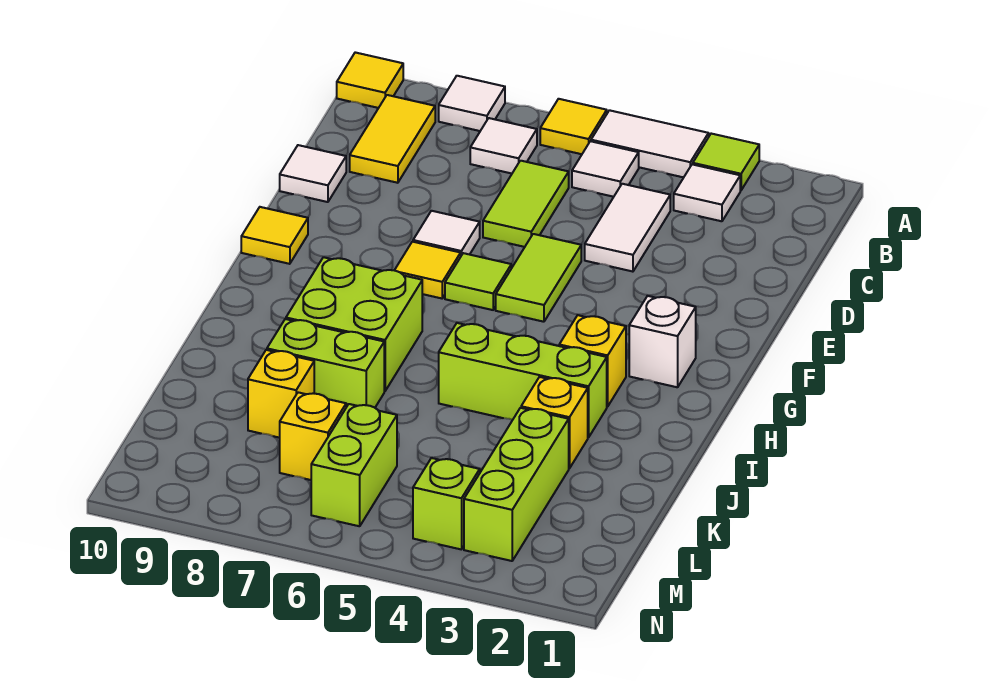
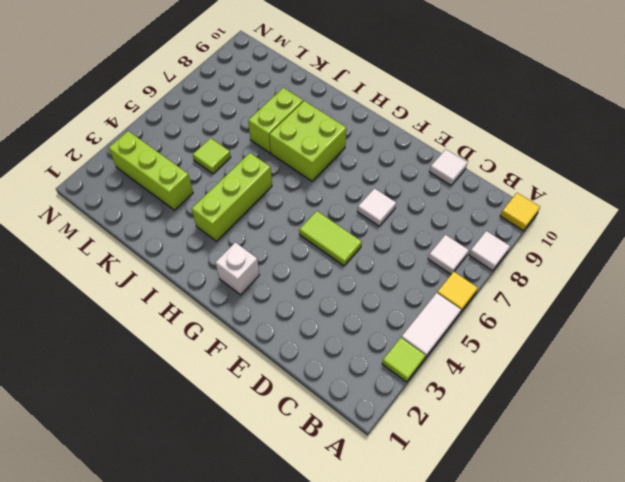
lime 1x1 tile [193,138,231,174] -> lime 1x1 tile moved to [445,253,511,310]
none -> white 1x1 tile [674,164,740,221]
none -> white 1x1 tile [572,141,639,197]
none -> yellow 1x2 tile [350,95,435,183]

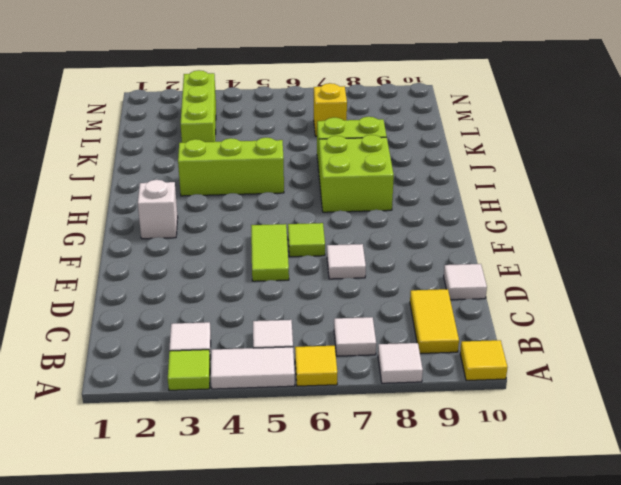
none -> white 1x2 tile [585,184,670,272]
none -> lime 1x2 tile [483,161,569,247]
none -> yellow 1x1 tile [394,242,461,298]

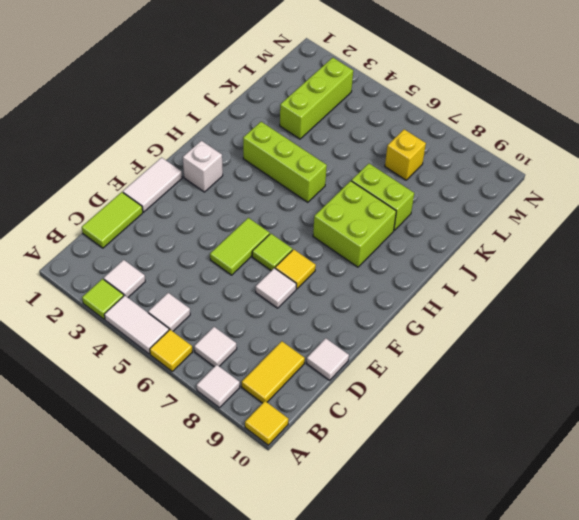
lime 1x2 tile [82,192,143,248] -> lime 1x2 tile moved to [483,161,569,247]
white 1x2 tile [123,158,182,212] -> white 1x2 tile moved to [585,184,670,272]
none -> yellow 1x1 tile [241,207,308,264]
none -> yellow 1x1 brick [559,315,626,407]
none -> yellow 1x1 brick [521,377,588,468]

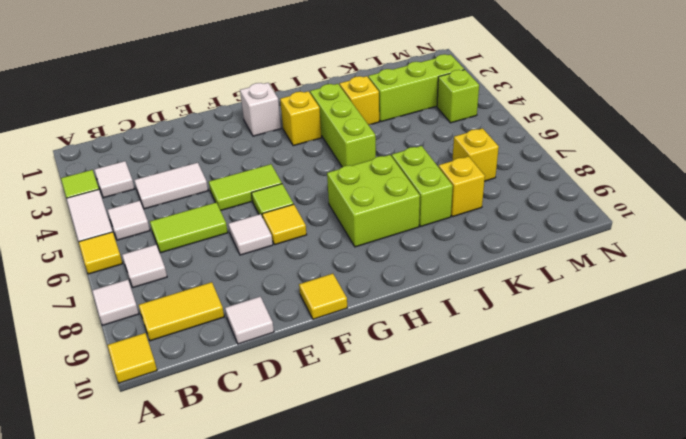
none -> lime 1x2 brick [311,404,397,526]

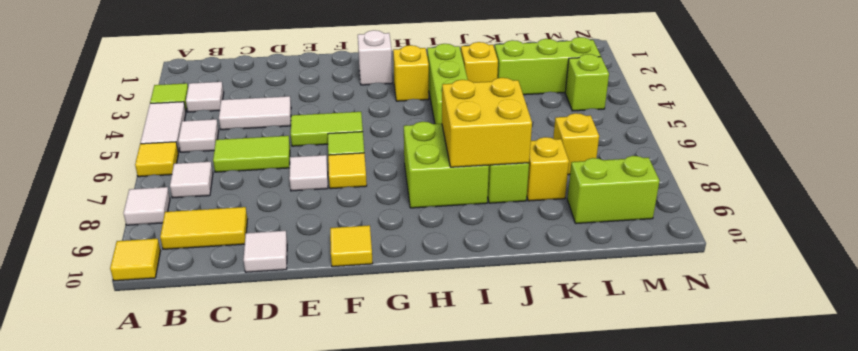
yellow 2x2 brick [442,78,532,167] -> none
lime 1x2 brick [567,156,659,224] -> lime 1x2 brick moved to [311,404,397,526]

